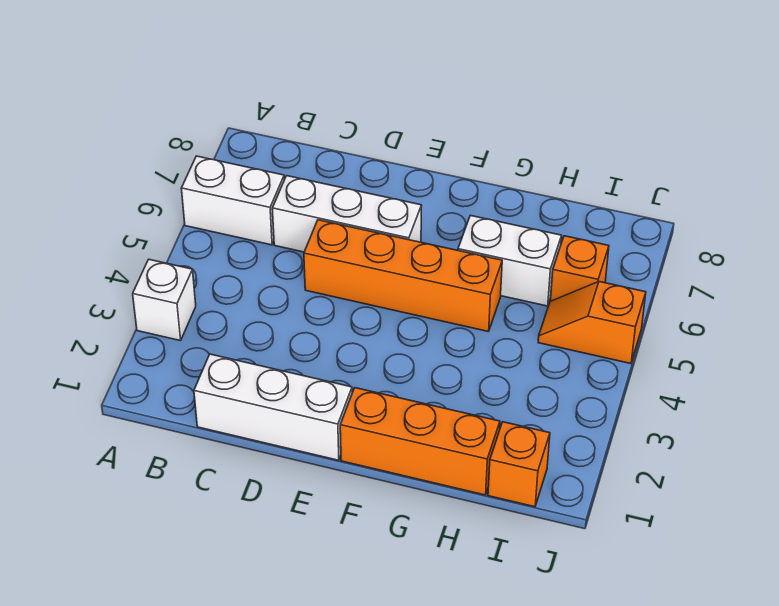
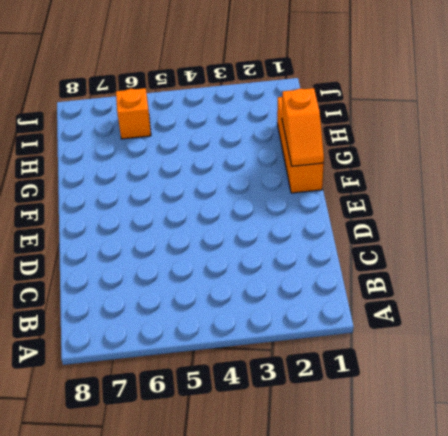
orange 1x2 slope [282,88,324,166] -> orange 1x2 slope moved to [538,282,646,364]
none -> white 1x1 brick [133,259,196,341]
none -> white 1x2 brick [181,156,284,245]

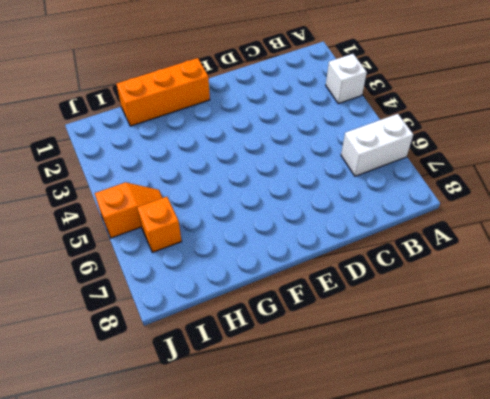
none -> white 1x3 brick [194,354,352,460]
none -> white 1x3 brick [272,176,422,252]

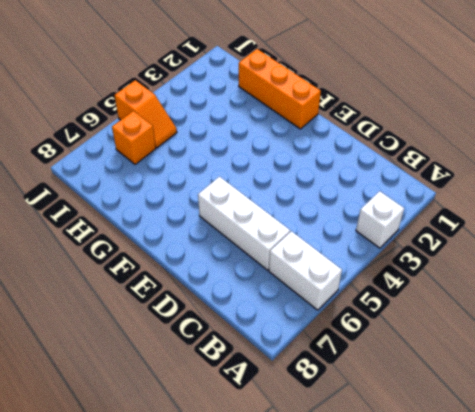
none -> white 1x3 brick [194,354,352,460]
none -> orange 1x4 brick [304,220,502,332]

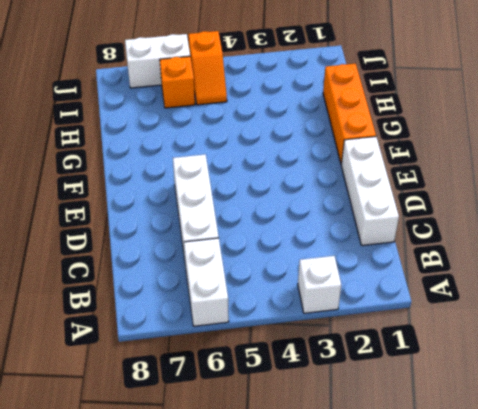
white 1x2 brick [125,34,190,88] -> white 1x2 brick turned to [458,215,562,306]
none -> orange 1x4 brick [304,220,502,332]
none -> orange 1x1 brick [488,422,550,507]

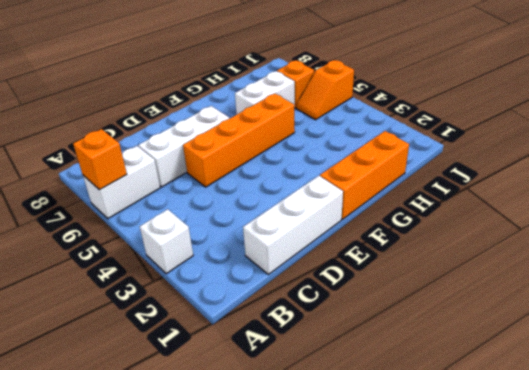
orange 1x1 brick [73,129,127,190] -> orange 1x1 brick moved to [488,422,550,507]

